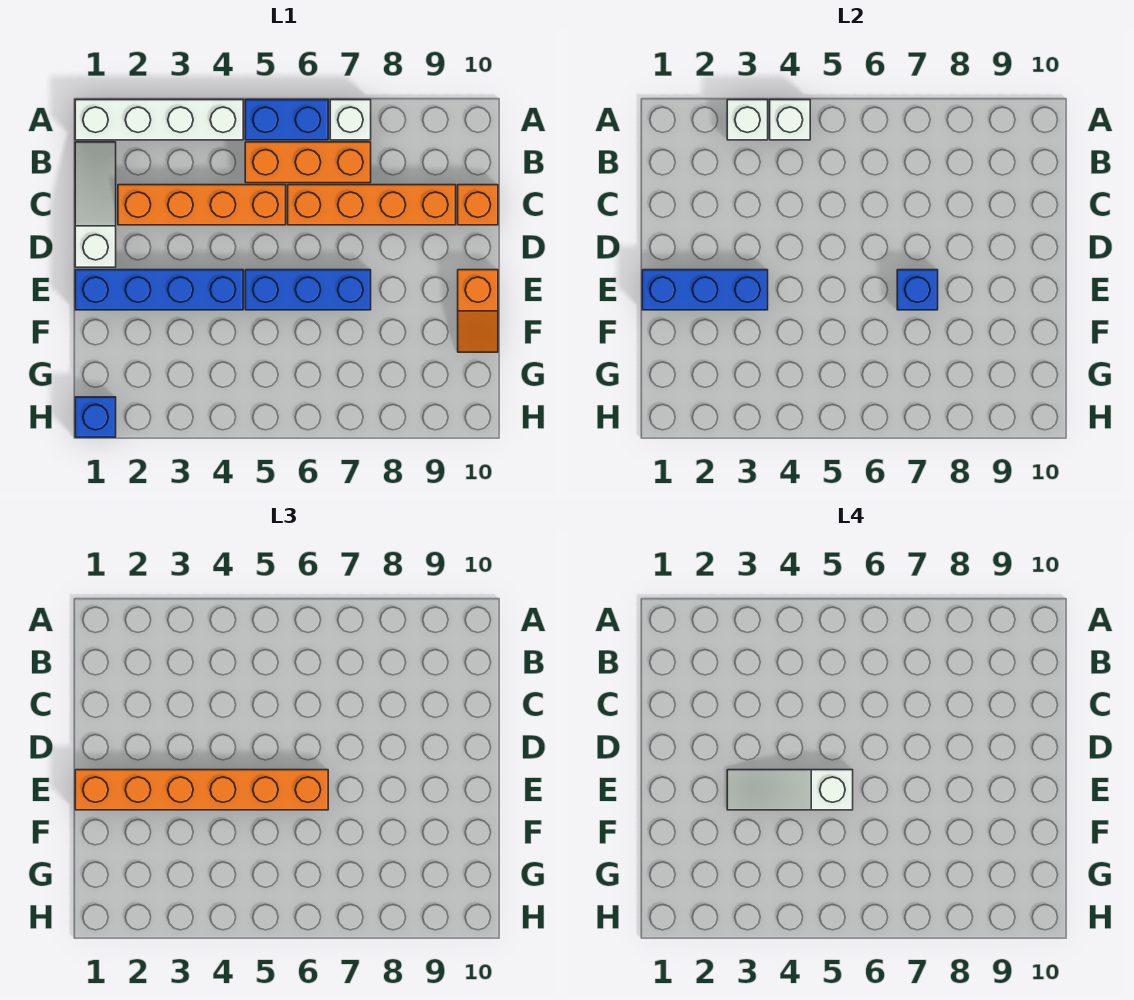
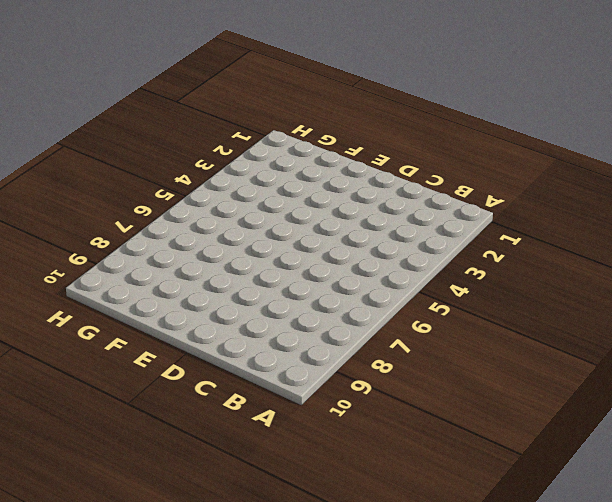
none -> white 1x4 brick [75,100,243,140]
none -> blue 1x2 brick [245,100,328,140]
none -> white 1x1 brick [330,100,371,140]

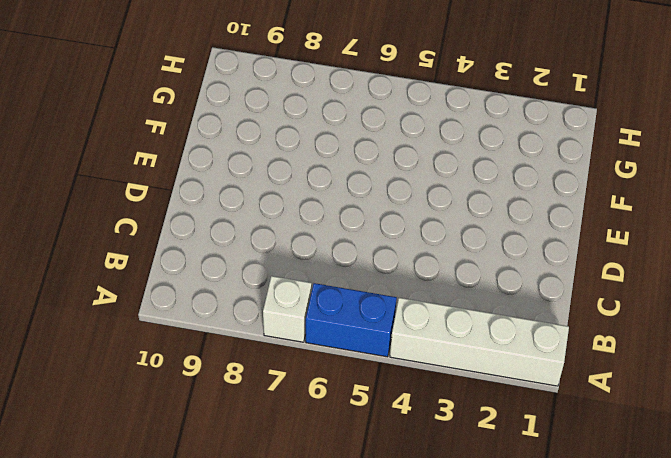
none -> white 1x3 slope [75,142,116,267]
none -> orange 1x3 brick [245,142,371,183]
none -> orange 1x4 brick [118,185,286,225]

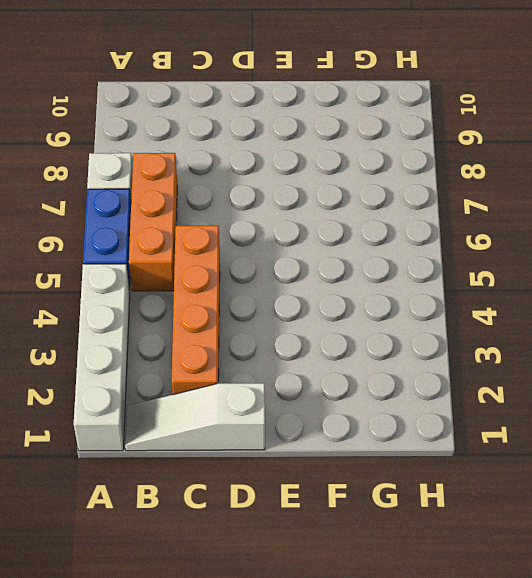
none -> orange 1x4 brick [288,185,456,225]
none -> orange 1x1 brick [458,185,498,225]
none -> blue 1x4 brick [75,270,243,310]

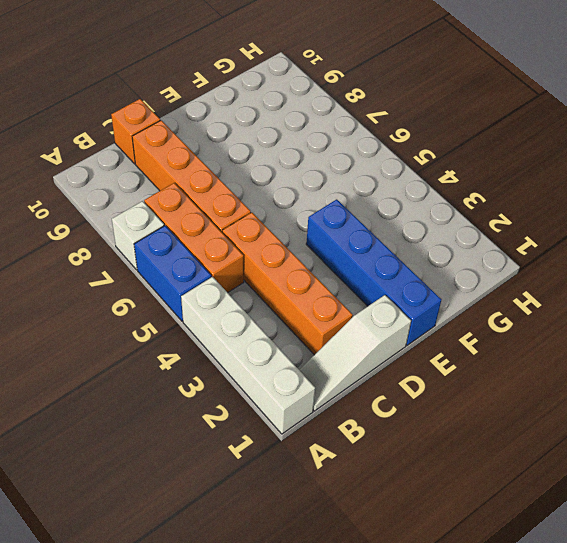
none -> blue 1x3 brick [245,270,371,310]
none -> orange 1x2 slope [458,270,498,352]
none -> blue 1x1 brick [75,397,116,437]

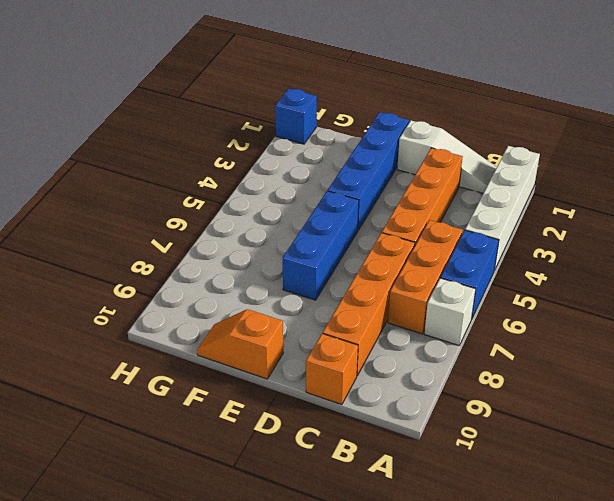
none -> white 1x1 brick [727,100,768,140]
none -> white 1x1 brick [770,100,810,140]
none -> blue 1x3 brick [642,270,768,310]

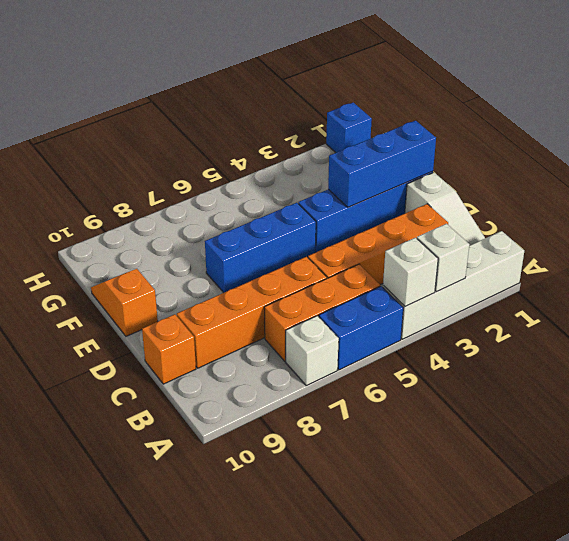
none -> blue 1x1 brick [897,270,938,310]
none -> orange 1x6 brick [75,770,328,810]
none -> white 1x3 slope [727,770,853,810]

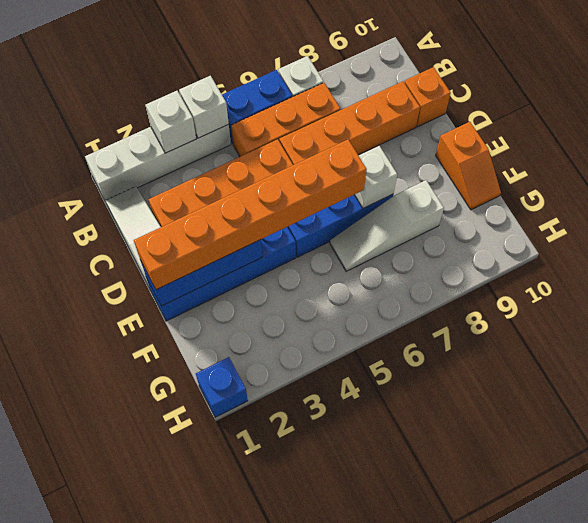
white 1x1 brick [354,146,397,208] -> blue 1x1 brick [897,270,938,310]
white 1x3 slope [330,180,444,271] -> white 1x3 slope moved to [727,770,853,810]

